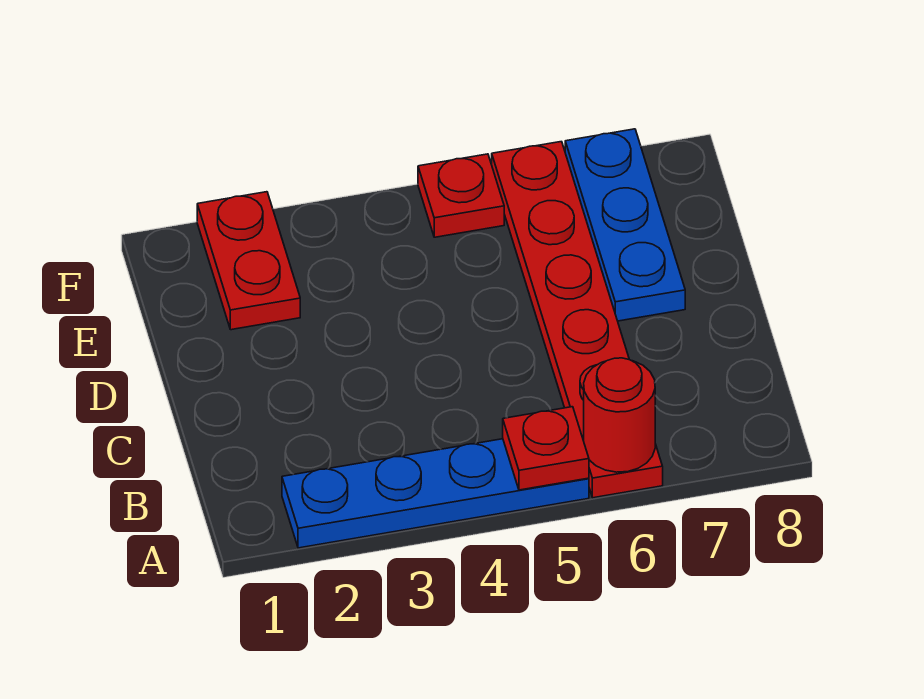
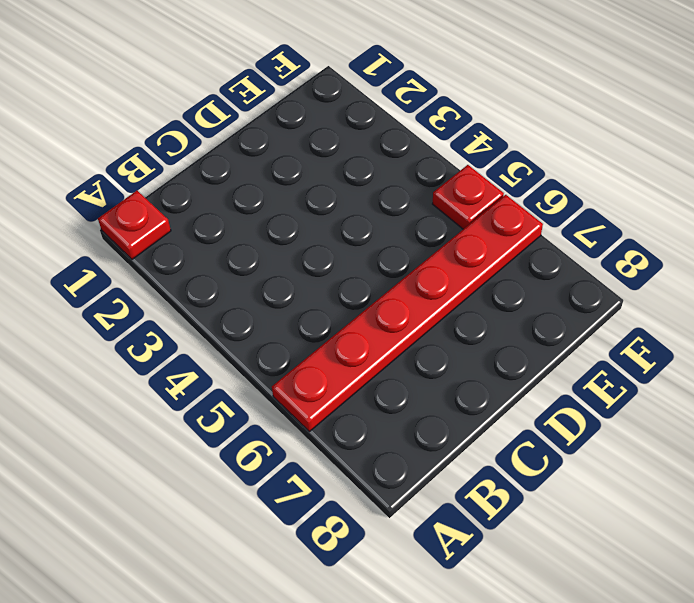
red 1x1 plate [98,191,171,259] -> red 1x1 plate moved to [503,407,589,490]
none -> blue 1x4 plate [282,439,589,548]
none -> blue 1x3 plate [565,129,685,321]

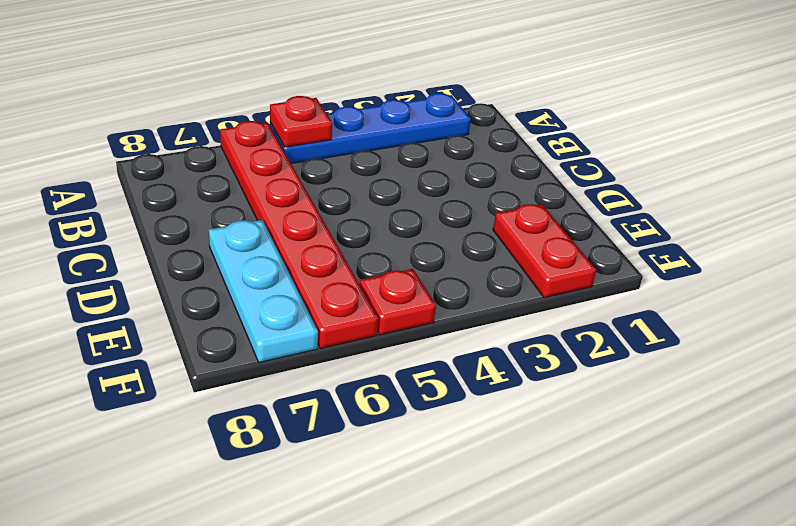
cyan 1x3 plate [209,220,318,362] -> blue 1x3 plate [565,129,685,321]
none -> red 1x1 round brick [584,358,655,472]

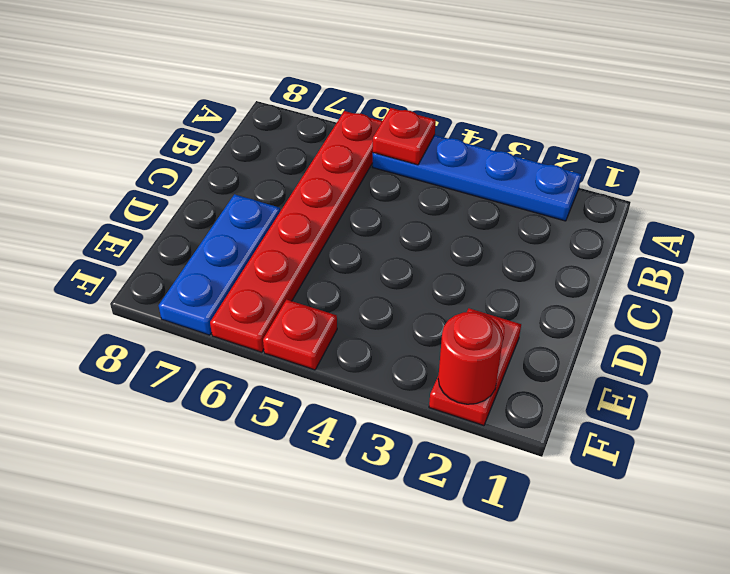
red 1x1 round brick [438,312,503,404] -> red 1x1 round brick moved to [584,358,655,472]

